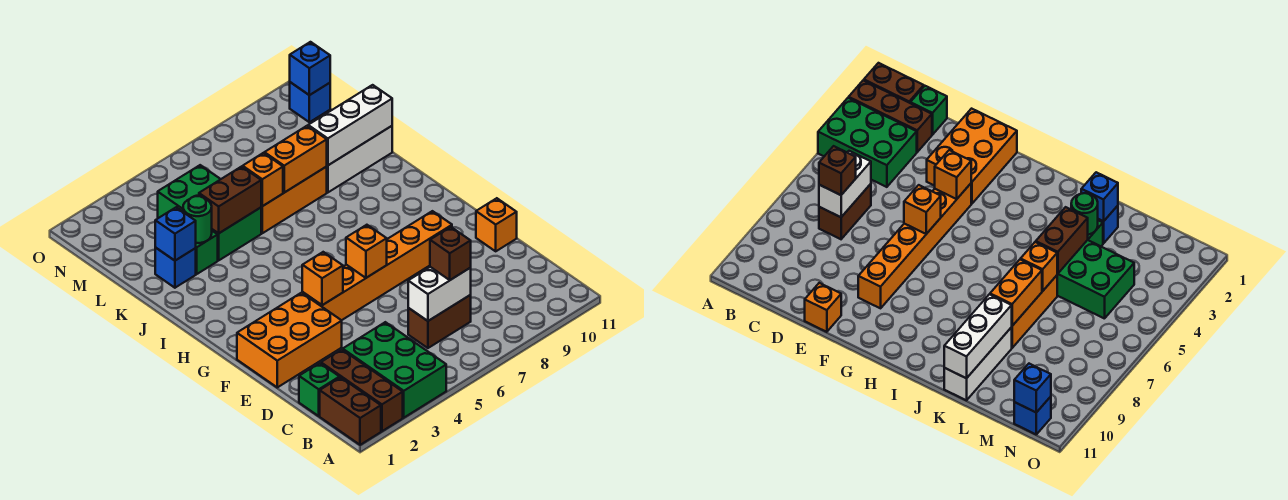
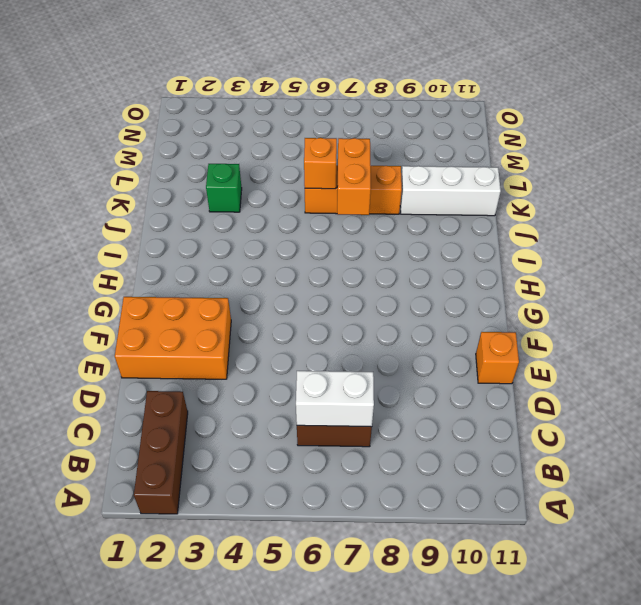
orange 1x2 brick [337,138,371,215] -> orange 1x2 brick turned to [264,126,327,193]
none -> brown 1x2 brick [320,377,381,445]
none -> green 2x3 brick [343,322,446,418]
none -> green 1x1 brick [299,363,340,416]

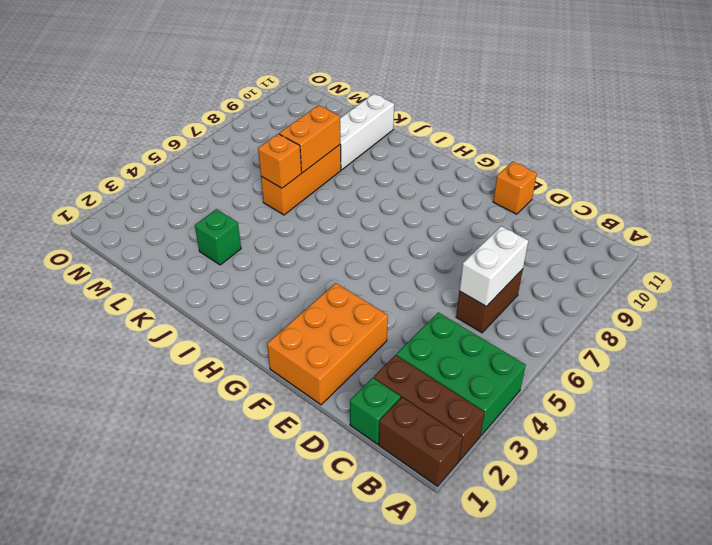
none -> orange 1x6 brick [302,211,452,320]
none -> blue 1x1 brick [155,248,196,288]
none -> green 2x3 brick [158,165,261,260]

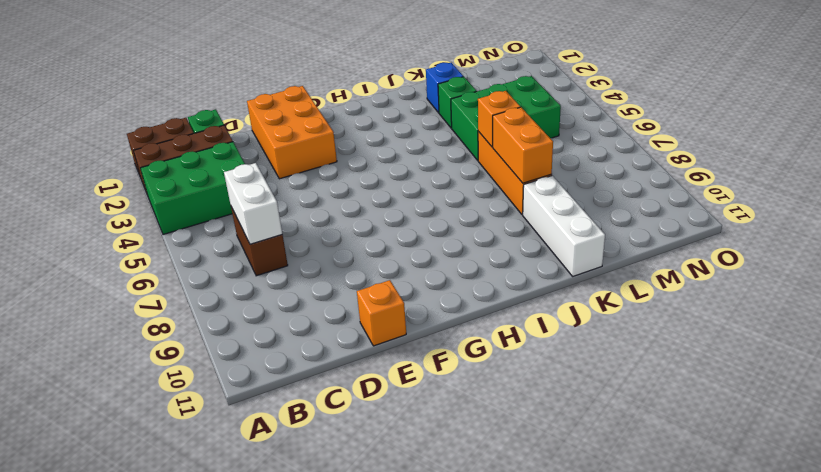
none -> orange 1x6 brick [302,211,452,320]
none -> blue 1x1 brick [290,82,330,122]
none -> orange 1x1 brick [302,252,343,305]

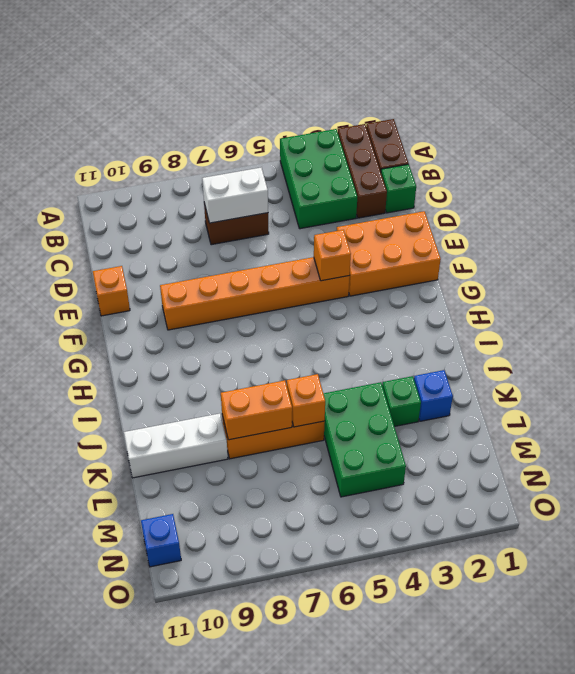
none -> orange 1x1 brick [346,225,387,278]
none -> blue 1x1 brick [155,207,196,261]
none -> green 1x1 round brick [183,196,212,243]

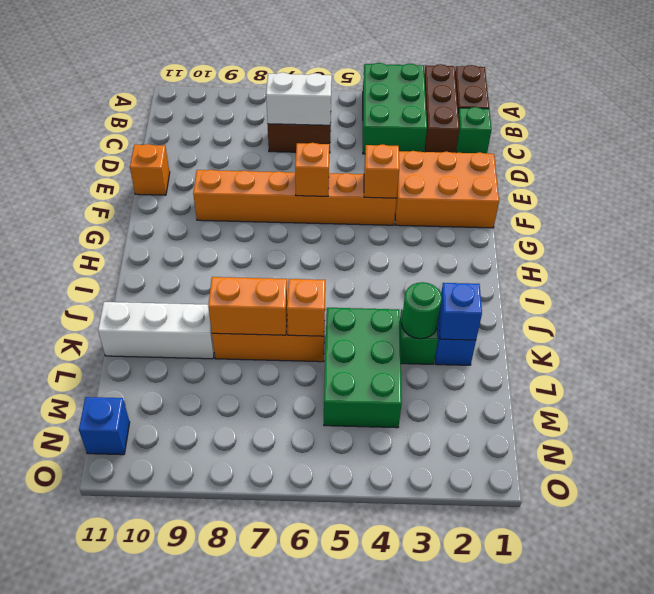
none -> brown 1x2 brick [199,167,261,233]
none -> white 1x3 brick [308,85,392,165]
none -> blue 1x1 brick [290,42,330,95]

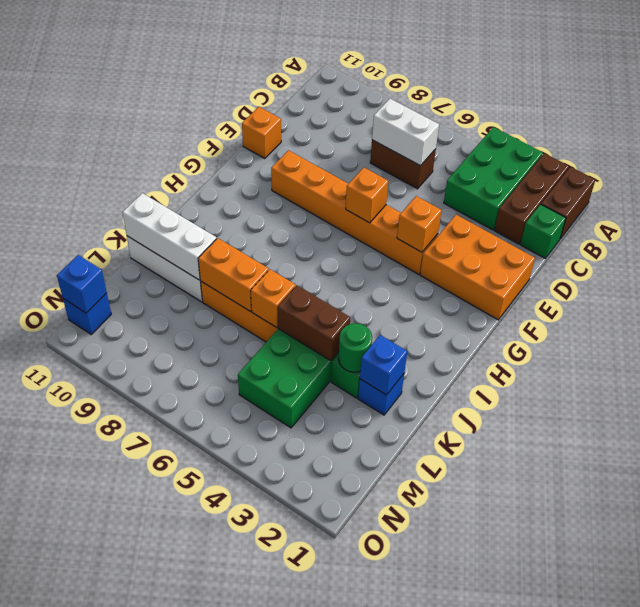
none -> brown 1x1 brick [430,227,471,280]

